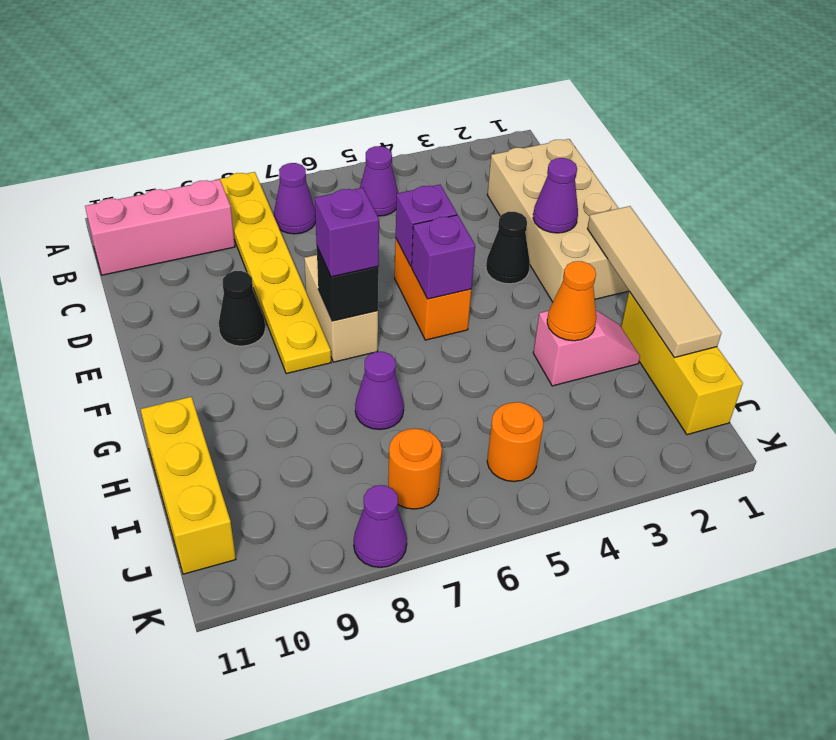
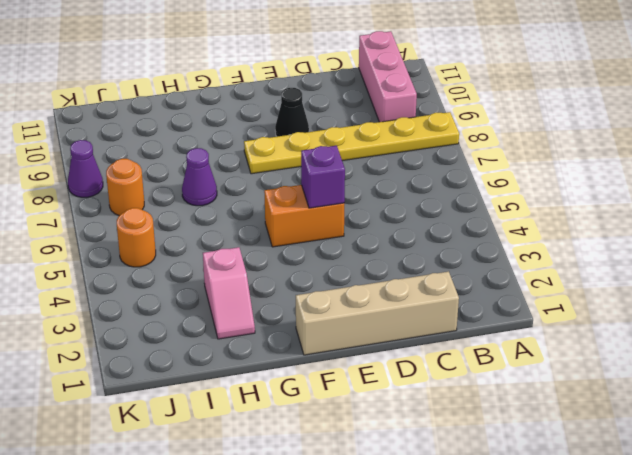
tan 1x4 brick [296,271,459,355] -> tan 2x4 brick [487,139,629,302]
none -> purple 1x1 cone [360,146,398,216]
none -> purple 1x1 cone [274,163,316,234]
none -> black 1x1 cone [486,212,530,284]

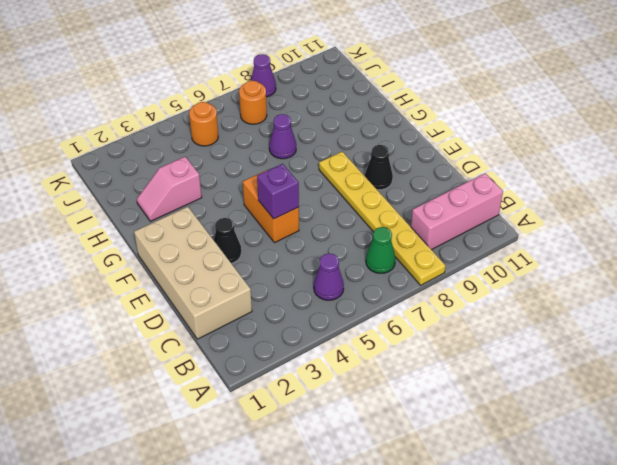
green 1x1 cone [366,227,396,273] -> purple 1x1 cone [274,163,316,234]
none -> tan 1x2 brick [304,255,378,362]
none -> yellow 1x3 brick [621,291,743,435]
none -> yellow 1x3 brick [141,397,236,574]

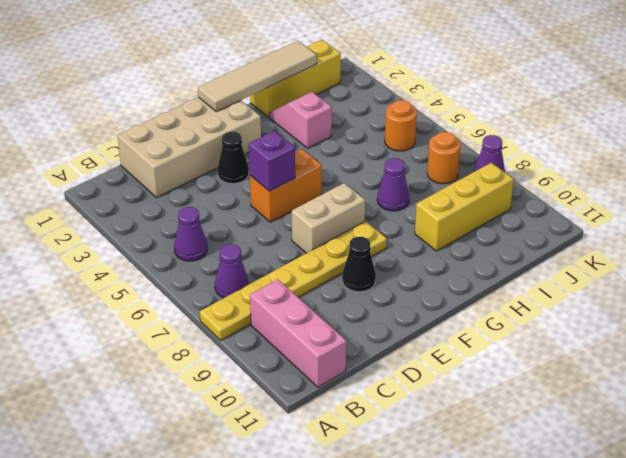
yellow 1x3 brick [415,163,514,251] -> yellow 1x3 brick moved to [141,397,236,574]
none -> purple 1x1 cone [533,158,578,233]
none -> purple 1x1 brick [412,215,475,299]
none -> black 1x1 brick [317,247,379,321]

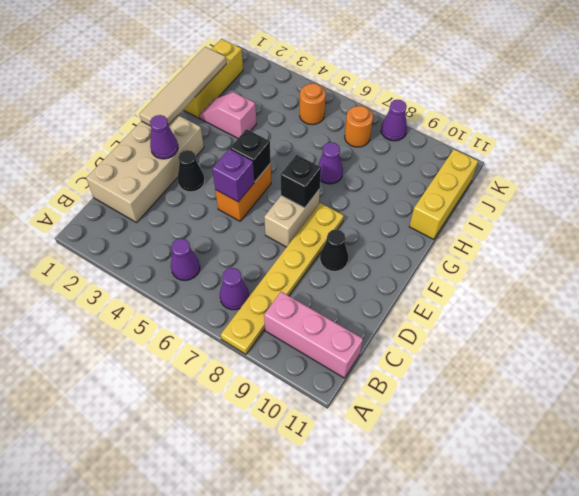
black 1x1 brick [230,129,271,181] -> purple 1x1 brick [412,215,475,299]
none -> orange 1x1 cone [547,261,596,341]
none -> purple 1x1 brick [315,188,379,277]

